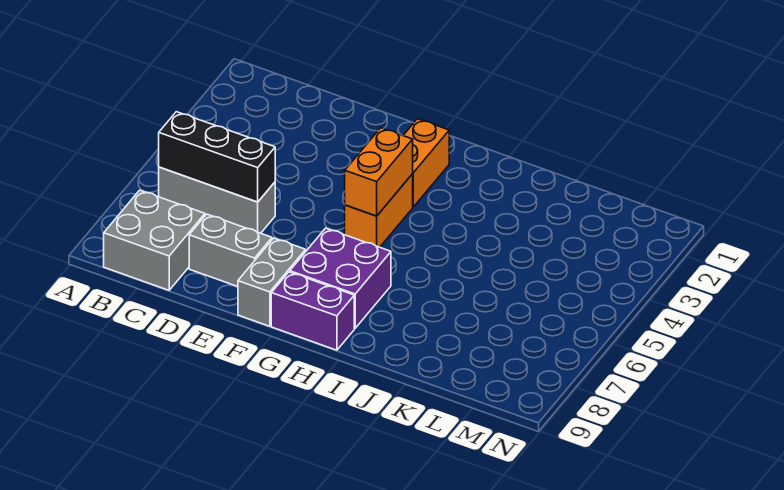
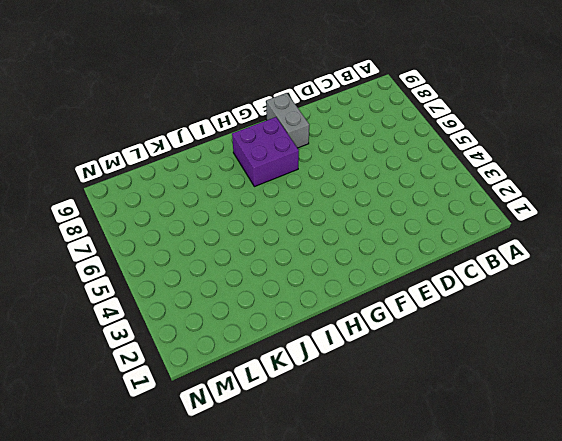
none -> grey 1x3 brick [159,167,275,233]
none -> grey 2x2 brick [104,190,205,290]

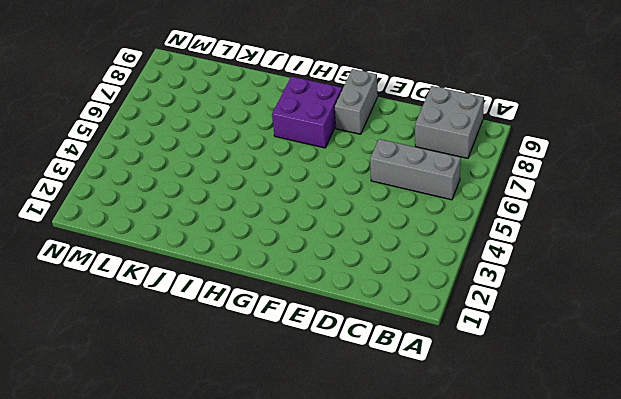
none -> grey 1x2 brick [189,214,272,287]
none -> orange 1x2 brick [403,119,449,207]

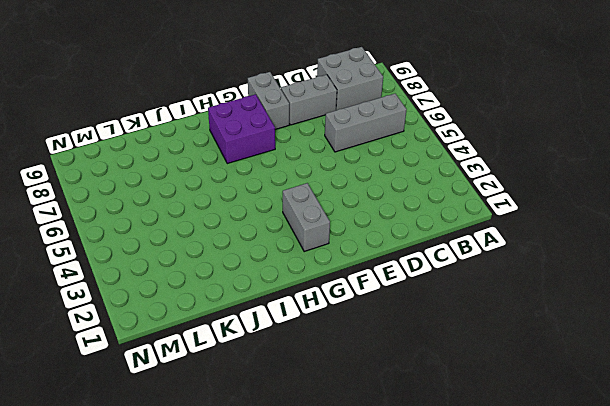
grey 1x2 brick [283,183,330,251] -> orange 1x2 brick [403,119,449,207]
none -> orange 1x2 brick [345,174,413,247]
none -> purple 1x2 brick [271,272,354,350]

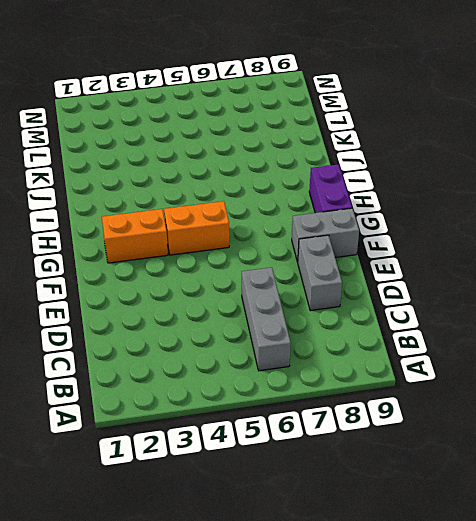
none -> grey 2x2 brick [104,190,205,290]
none -> purple 2x2 brick [290,228,391,328]

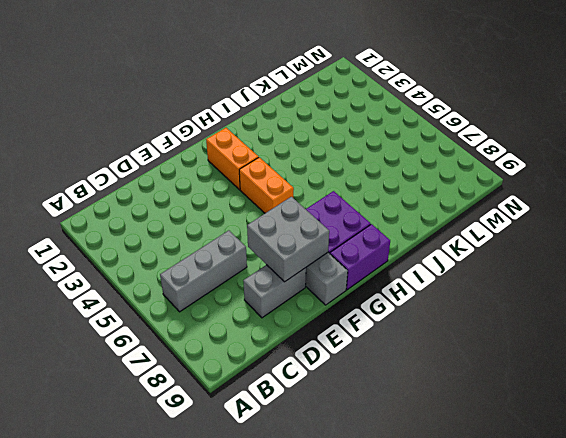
grey 2x2 brick [247,197,329,282] -> grey 2x2 brick moved to [104,190,205,290]
none -> black 1x3 brick [159,112,275,202]
none -> orange 1x2 brick [345,128,413,216]

